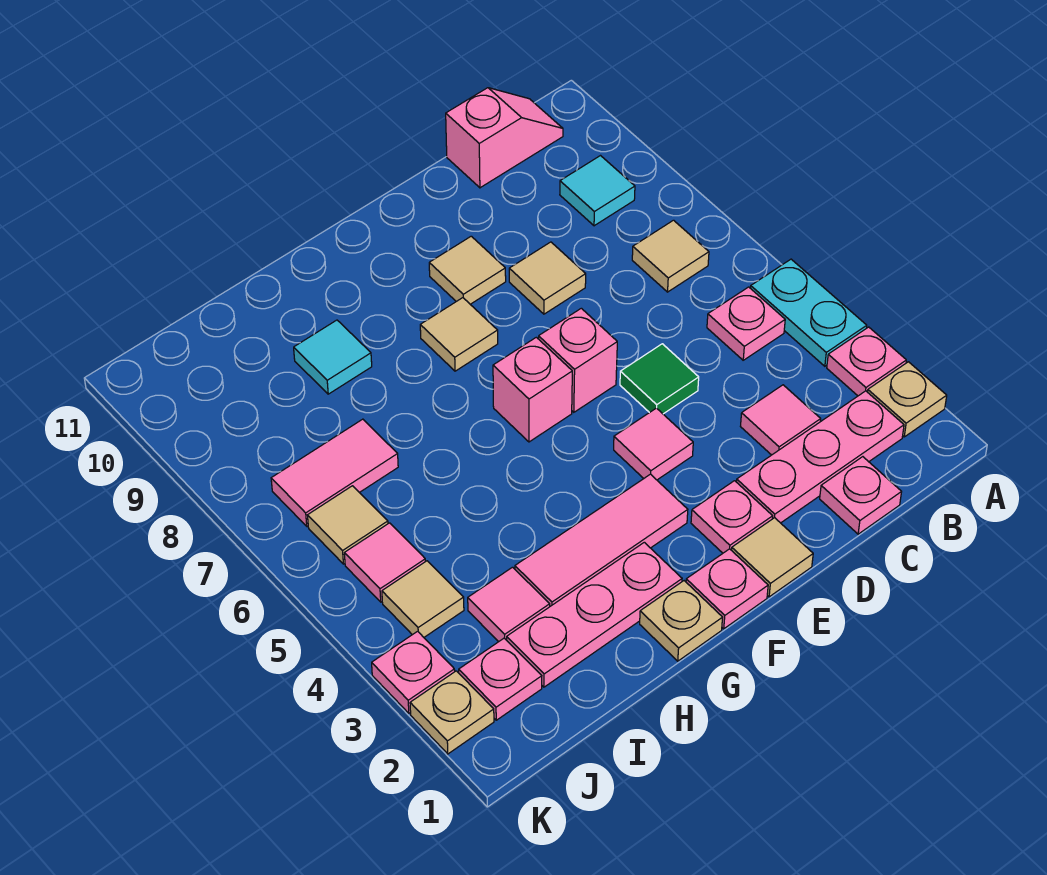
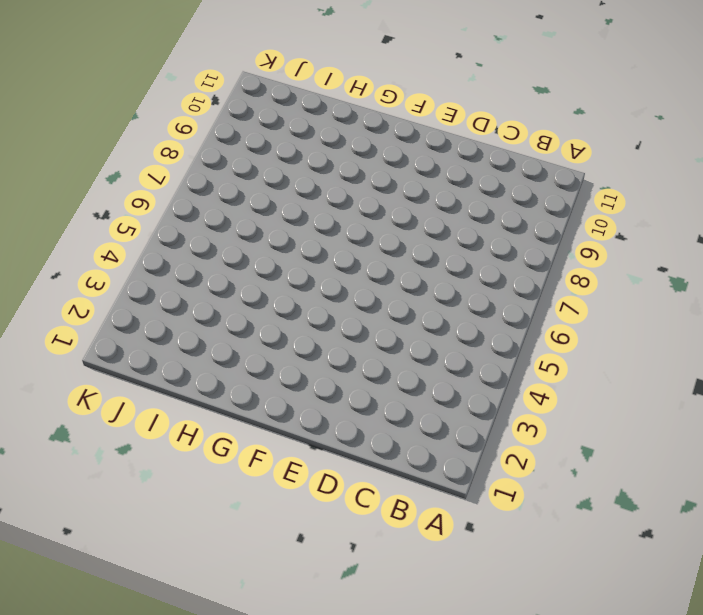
none -> tan 1x1 plate [868,362,947,437]
none -> pink 1x1 plate [827,327,906,396]
none -> cyan 1x2 plate [751,259,867,366]
none -> pink 1x3 plate [737,391,904,523]

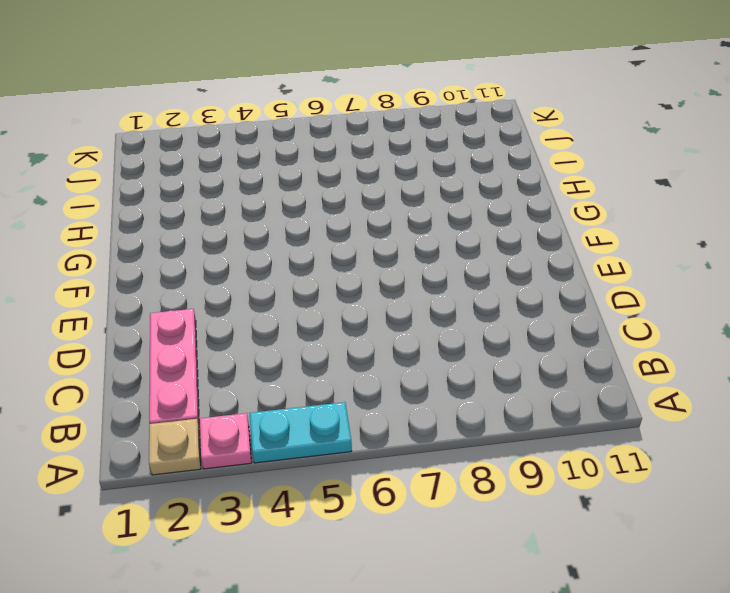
none -> pink 1x1 plate [707,287,785,360]
none -> tan 1x1 tile [632,220,709,292]
none -> cyan 1x1 tile [560,156,635,226]
none -> pink 1x2 slope [446,88,563,188]

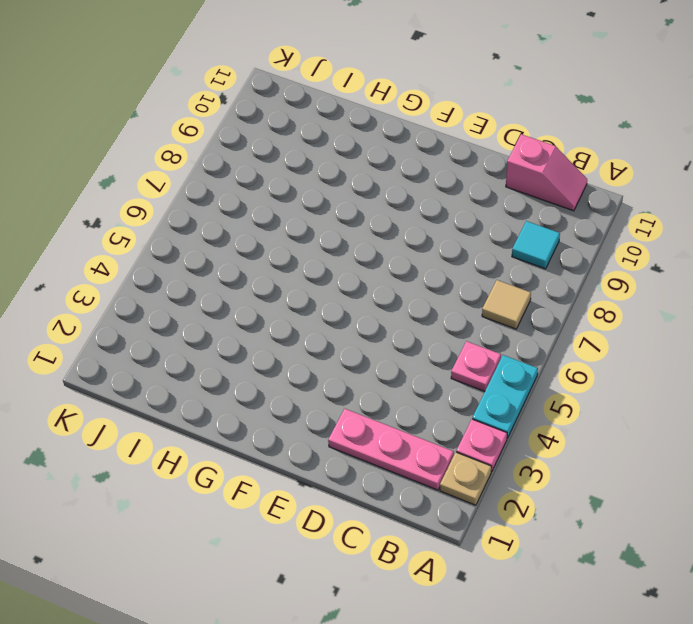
none -> pink 1x1 plate [820,457,901,534]
none -> pink 1x1 tile [740,385,821,455]
none -> green 1x1 tile [620,344,699,414]
none -> tan 1x1 tile [509,242,586,314]

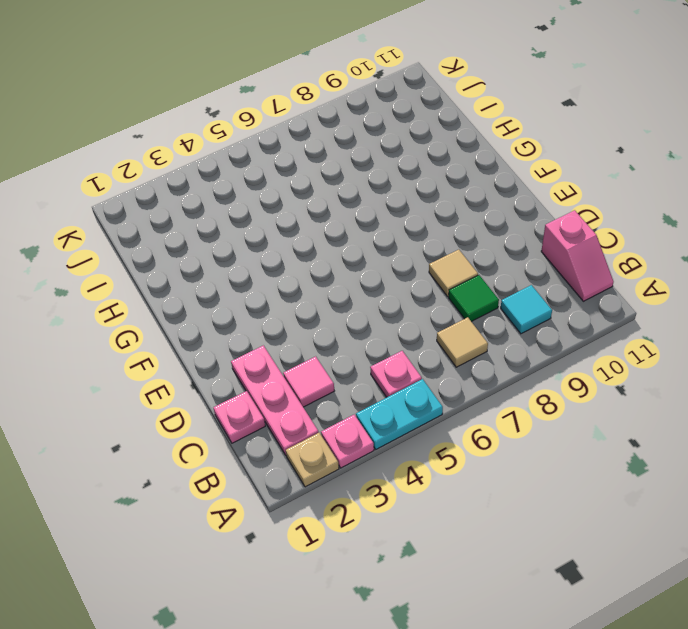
green 1x1 tile [449,275,499,322] -> green 1x1 tile moved to [620,344,699,414]
none -> tan 1x1 tile [732,518,813,597]
none -> pink 1x1 plate [691,481,773,553]
none -> pink 1x1 tile [614,408,693,480]
none -> pink 1x1 brick [539,308,617,412]

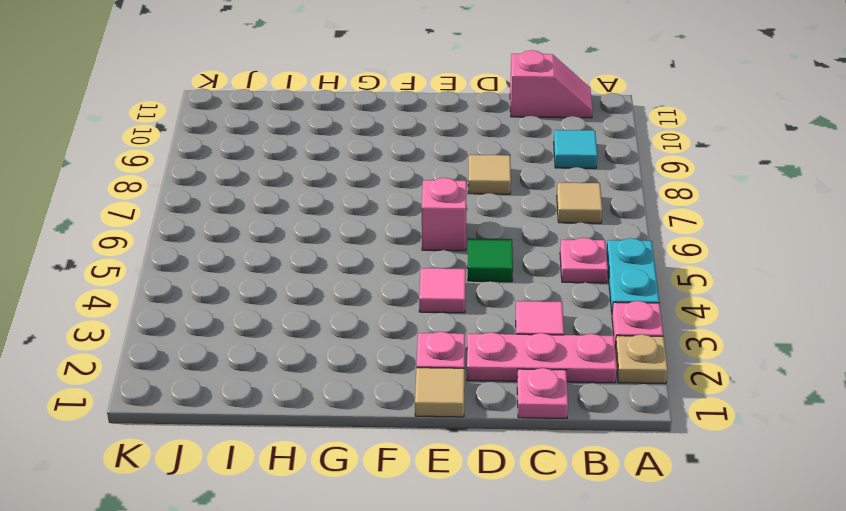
none -> tan 1x1 tile [429,236,506,304]
none -> pink 1x1 plate [686,549,768,629]
none -> pink 1x3 tile [515,474,688,606]
none -> pink 1x1 brick [493,337,572,442]

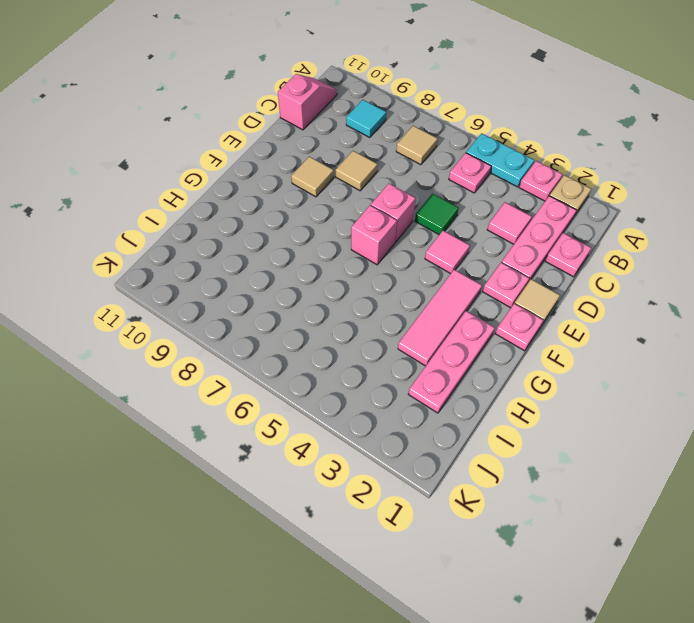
none -> tan 1x1 tile [420,298,498,371]
none -> tan 1x1 plate [640,581,723,661]
none -> cyan 1x1 tile [294,320,372,394]
none -> pink 1x1 tile [468,567,550,642]

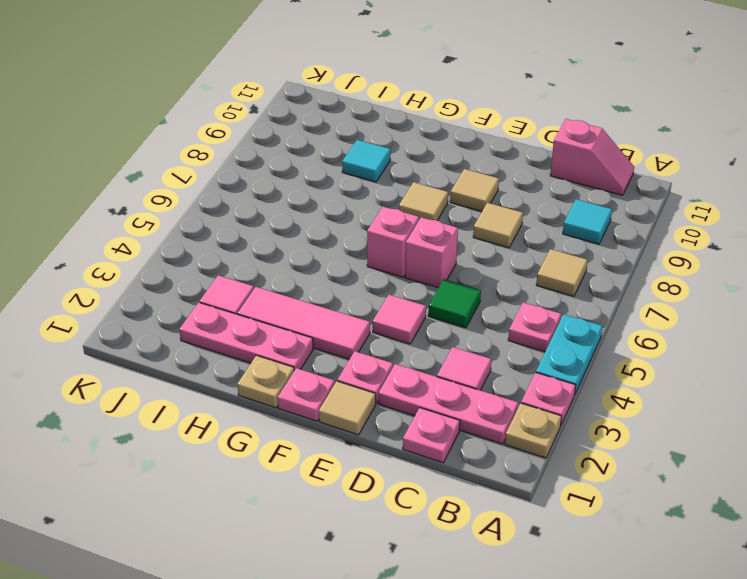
none -> pink 1x2 tile [271,419,398,526]
none -> pink 1x1 plate [459,638,542,720]
none -> tan 1x1 tile [382,561,464,637]
none -> pink 1x1 tile [344,523,426,602]

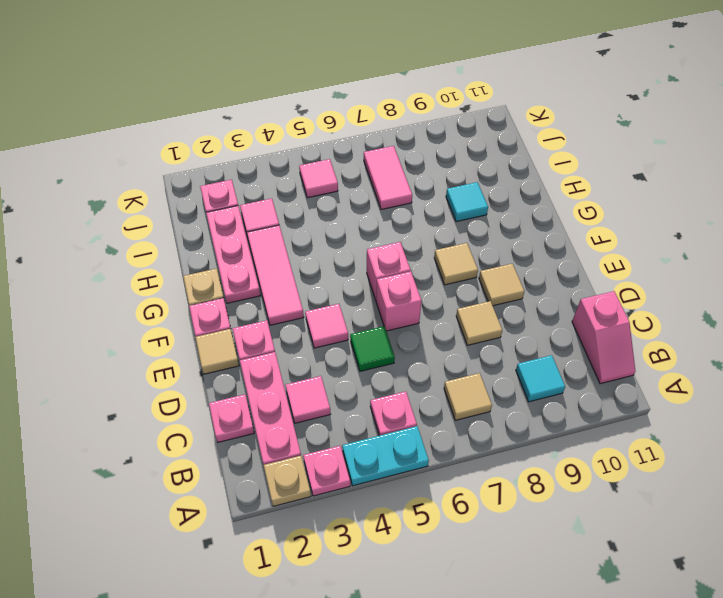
none -> tan 1x1 tile [382,561,464,637]
none -> tan 1x1 tile [308,486,388,564]
none -> tan 1x1 plate [410,671,494,754]
none -> pink 1x1 plate [372,631,455,713]

